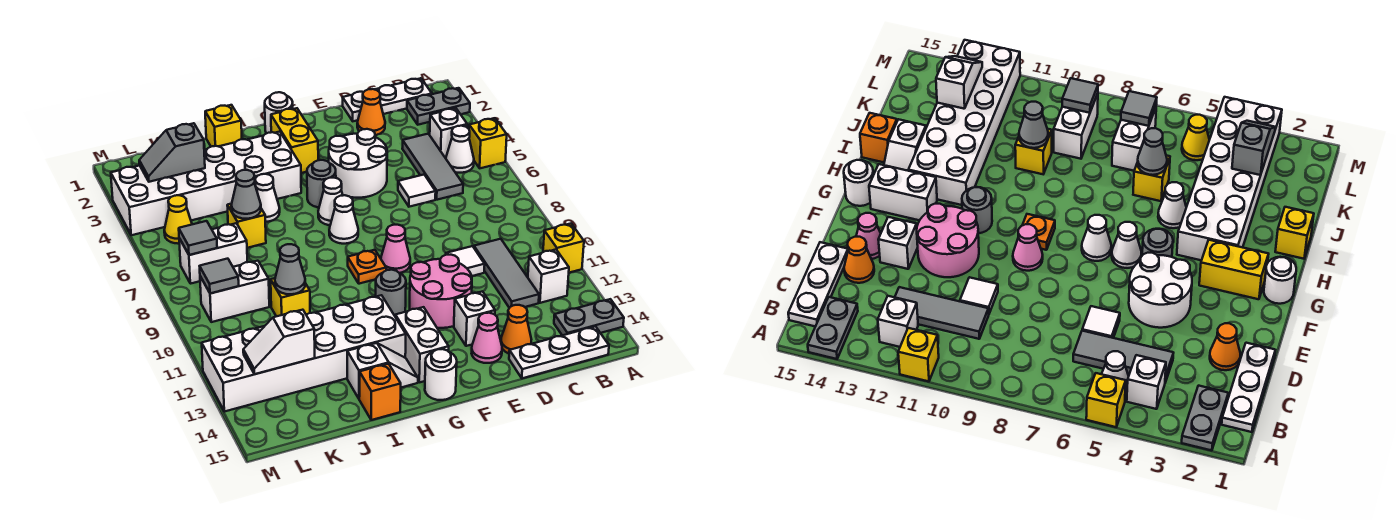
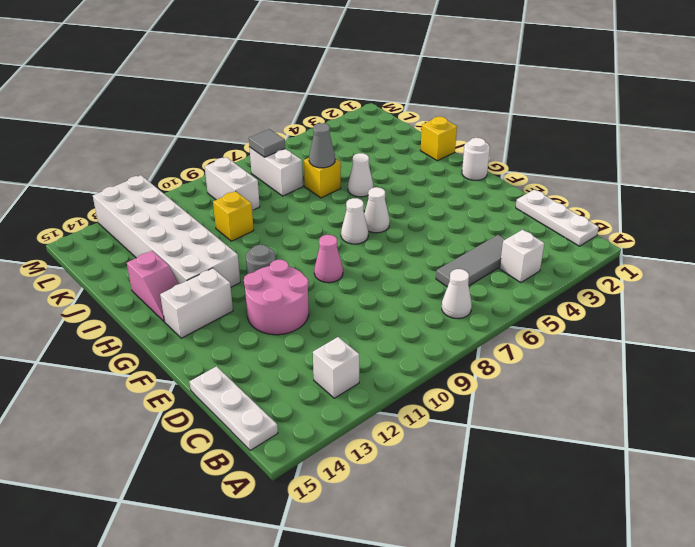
white 1x1 cone [442,269,472,319] -> white 1x1 cone moved to [446,126,474,173]
pink 1x2 slope [127,251,178,321] -> white 1x2 slope [347,343,418,398]
none -> grey 1x2 plate [407,88,470,125]
none -> yellow 1x1 brick [469,118,507,168]
none -> yellow 1x1 brick [543,224,584,273]
none -> grey 1x2 plate [554,299,624,335]

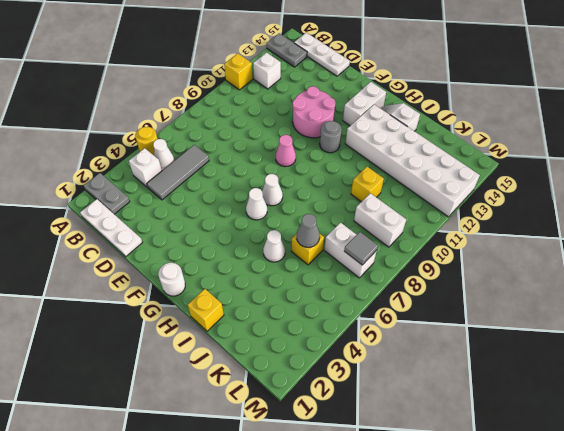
yellow 1x1 round brick [135,127,157,155] -> yellow 1x1 brick [469,118,507,168]
none -> grey 1x3 tile [474,239,539,308]
none -> orange 1x1 cone [357,89,385,135]
none -> white 1x1 tile [398,175,436,207]
none -> white 1x1 tile [446,246,485,276]

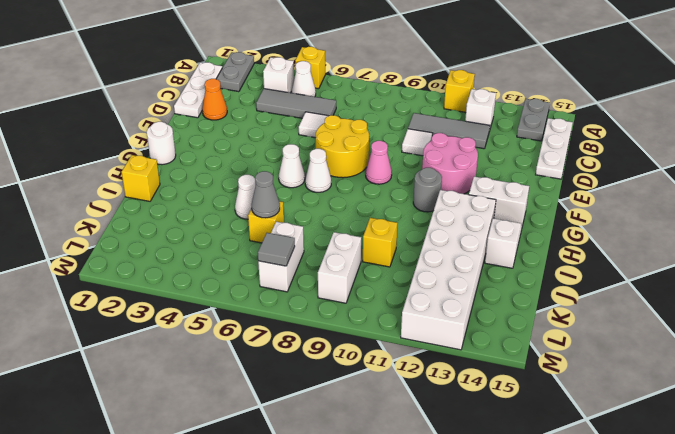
yellow 2x2 round brick [316,115,369,178] -> none
none -> orange 1x1 cone [501,305,531,354]
none -> white 2x2 round brick [329,129,387,198]
none -> white 1x1 brick [454,291,495,346]
none -> pink 1x1 cone [472,313,502,363]

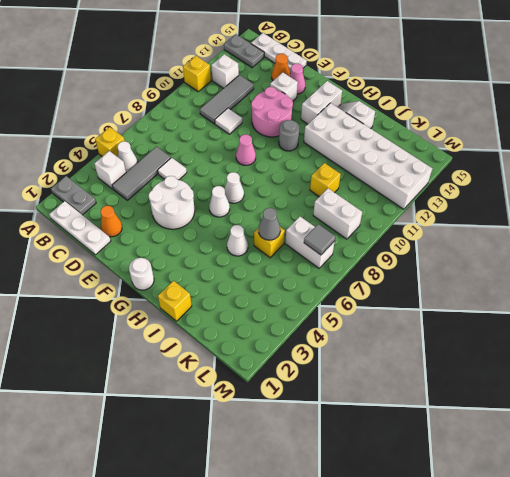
none -> yellow 1x2 brick [271,108,318,173]
none -> grey 1x1 round brick [307,160,336,207]
none -> orange 1x1 plate [348,250,386,284]
none -> white 1x1 round brick [425,349,457,400]

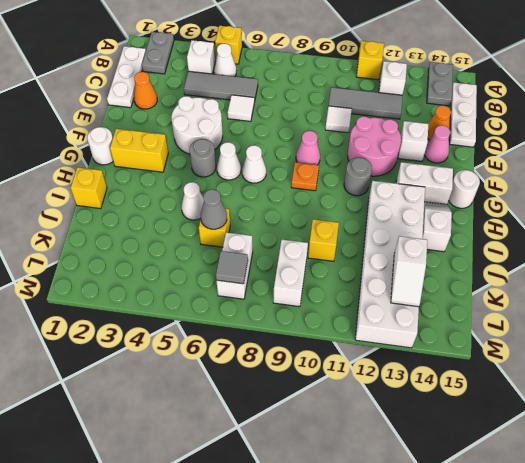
none -> white 2x6 brick [111,132,301,235]
none -> orange 1x1 brick [359,364,401,420]
none -> yellow 1x1 cone [164,195,192,244]
none -> grey 1x1 cone [275,244,305,294]

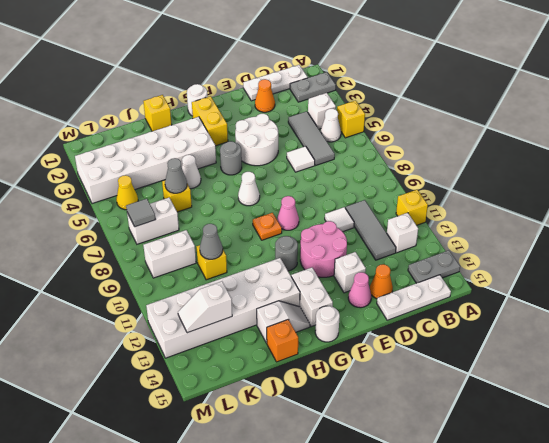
none -> white 1x1 cone [318,178,343,225]
none -> grey 1x2 slope [139,123,205,182]
none -> grey 1x1 tile [200,259,239,293]

